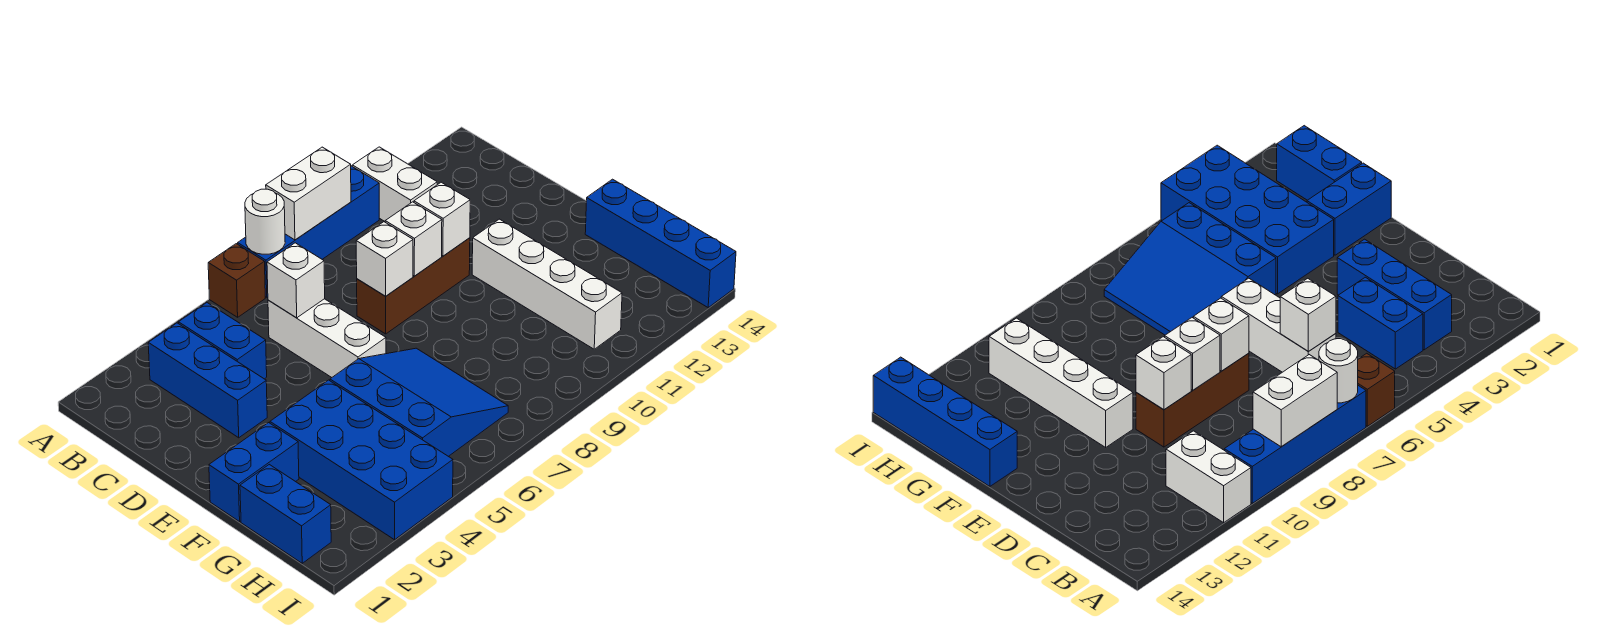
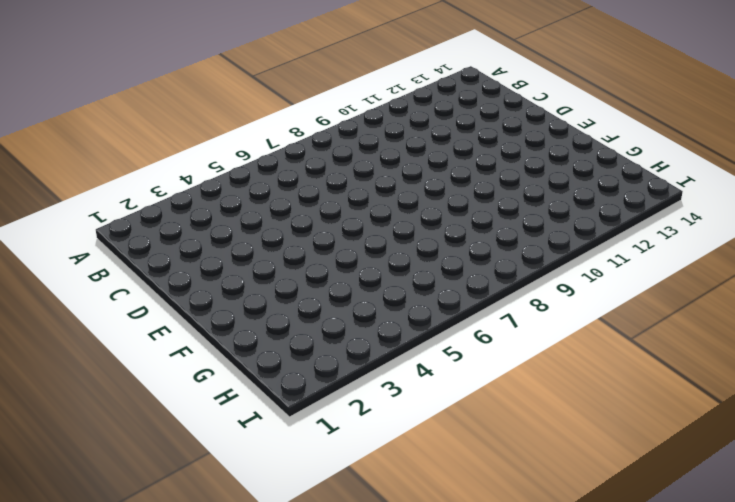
none -> brown 1x1 brick [208,244,265,317]
none -> blue 1x4 brick [238,166,379,297]
none -> white 1x2 brick [352,147,437,221]

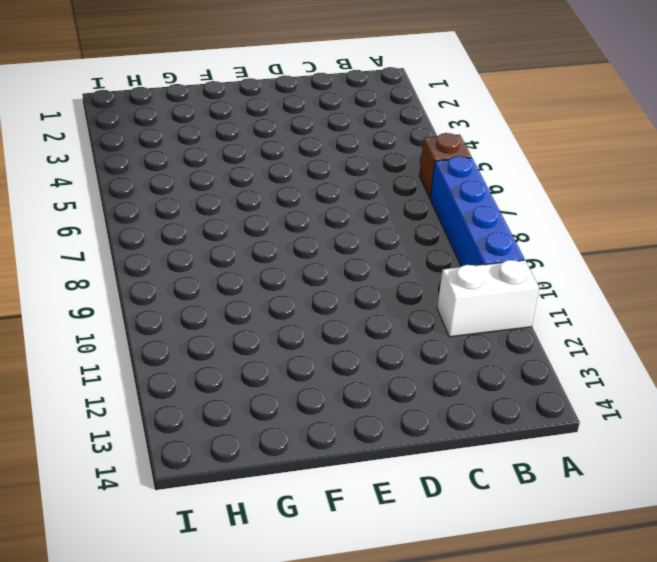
none -> blue 1x3 brick [148,323,267,438]
none -> blue 1x2 brick [179,303,267,379]
none -> white 1x3 brick [268,299,386,377]

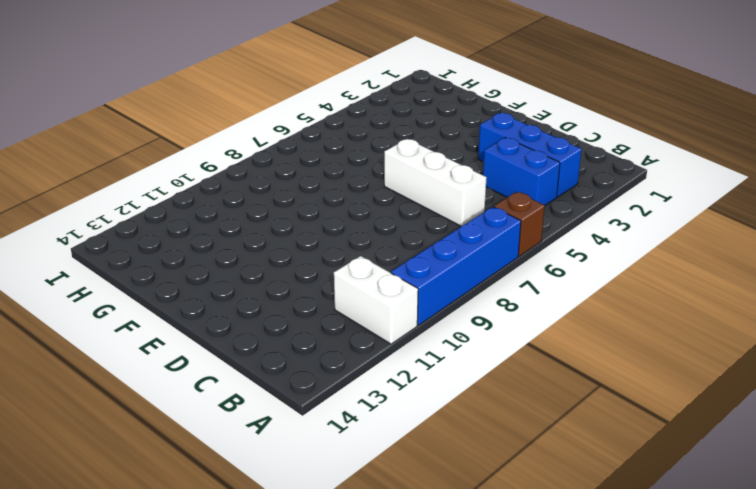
none -> brown 1x3 brick [357,238,470,334]
none -> white 1x4 brick [472,219,622,349]
none -> blue 1x2 brick [209,423,299,522]

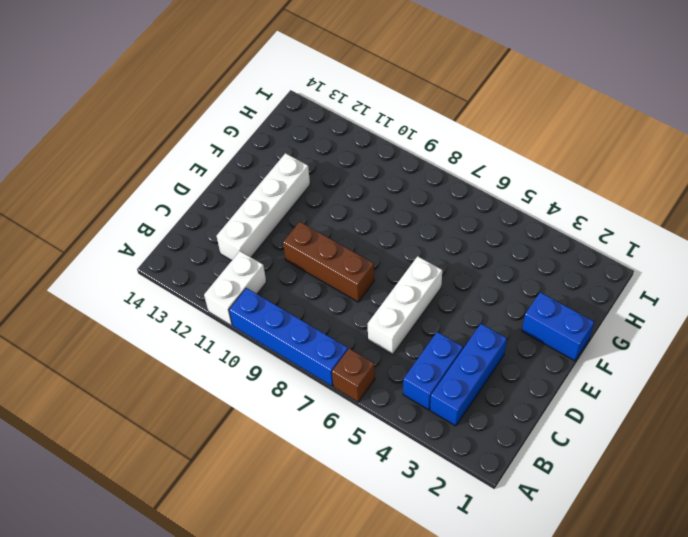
white 1x4 brick [217,153,310,260] -> white 1x4 brick moved to [472,219,622,349]
none -> blue 2x4 brick [270,380,453,540]
none -> blue 3x3 slope [330,348,508,456]
none -> blue 1x4 brick [585,179,736,307]

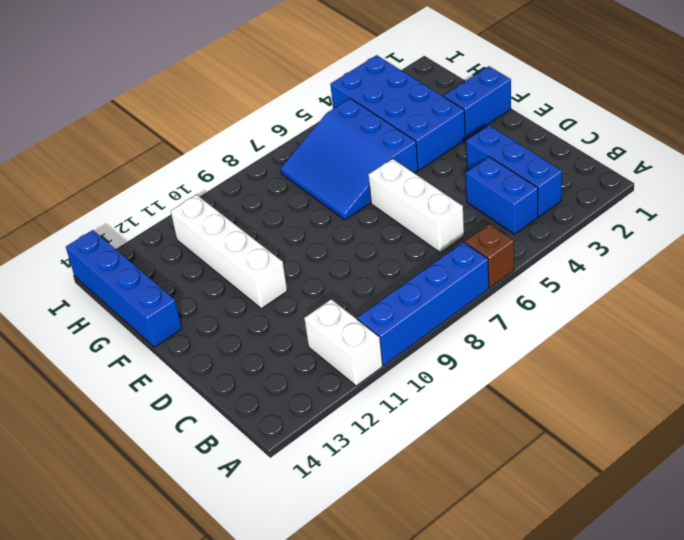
none -> brown 1x3 brick [357,238,470,334]
none -> blue 1x2 brick [240,465,331,563]
none -> white 1x1 round brick [245,189,285,254]

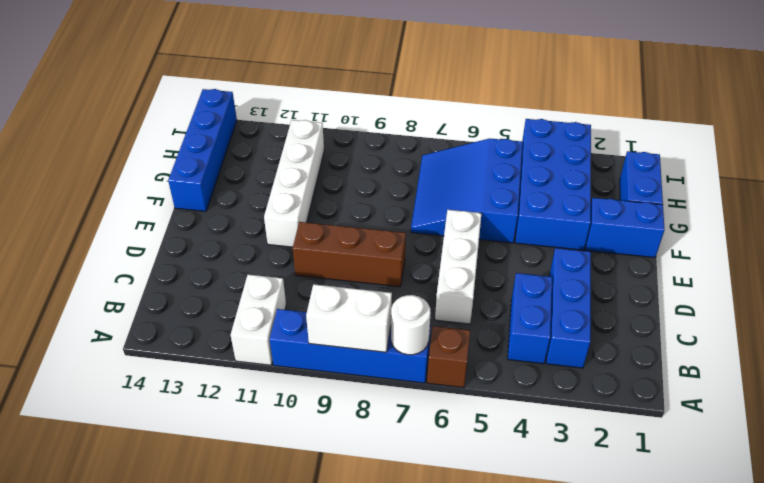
none -> white 1x1 brick [267,243,325,318]
none -> white 1x1 brick [356,222,413,296]
none -> white 1x1 brick [385,202,442,276]

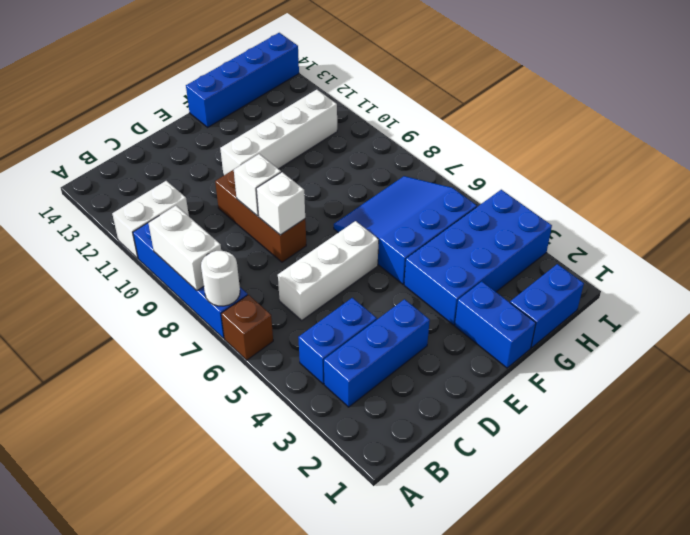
none -> white 1x1 brick [267,243,325,318]
none -> white 1x1 brick [414,182,470,256]

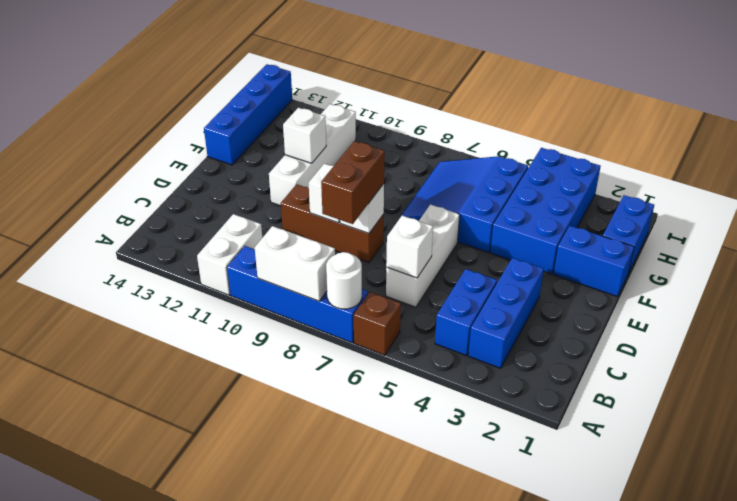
brown 1x2 brick [321,141,385,224] -> none
white 1x1 brick [283,108,326,163] -> white 1x1 brick moved to [414,182,470,256]

